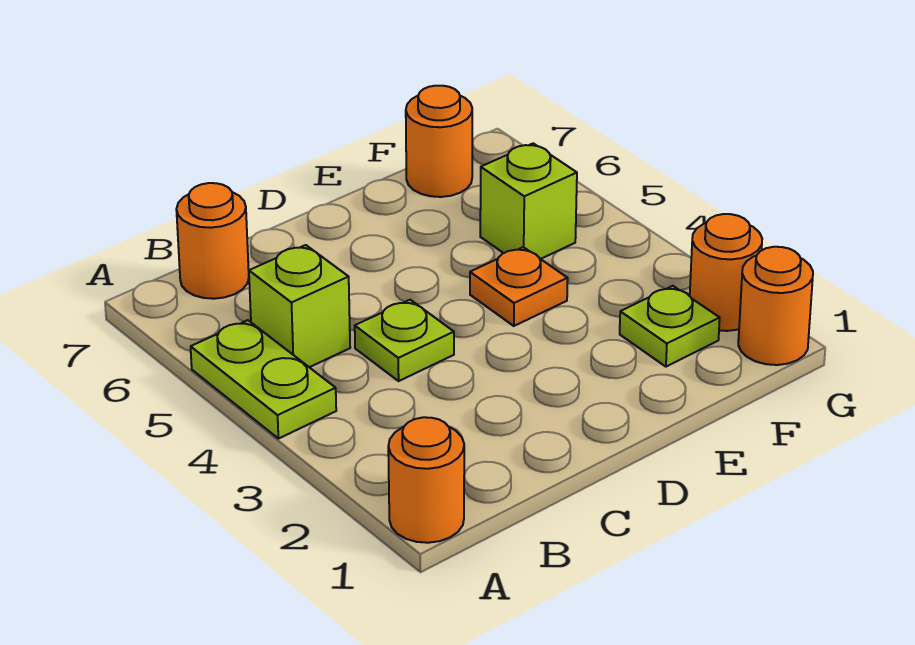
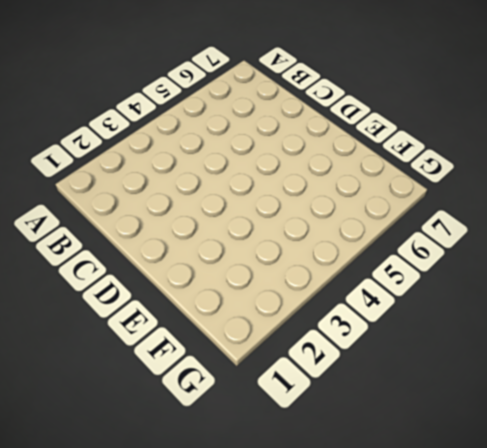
none -> orange 1x1 round brick [388,417,464,543]
none -> lime 1x2 plate [191,320,336,439]

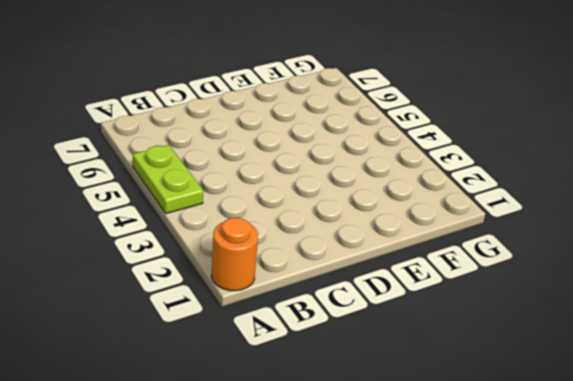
none -> lime 1x1 brick [249,245,350,367]
none -> orange 1x1 round brick [176,183,249,299]

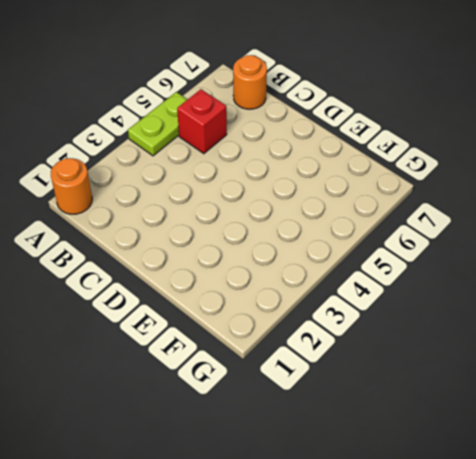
red 1x1 brick [177,89,227,154] -> lime 1x1 brick [249,245,350,367]
none -> lime 1x1 plate [355,300,454,381]
none -> orange 1x1 plate [470,247,568,326]

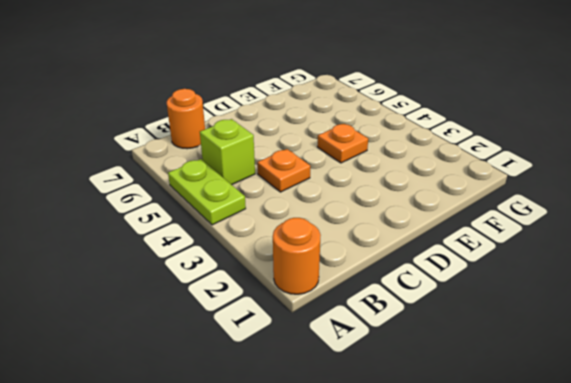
orange 1x1 plate [257,149,310,192] -> lime 1x1 plate [355,300,454,381]
none -> lime 1x1 plate [620,286,720,367]
none -> lime 1x1 brick [480,143,577,259]

